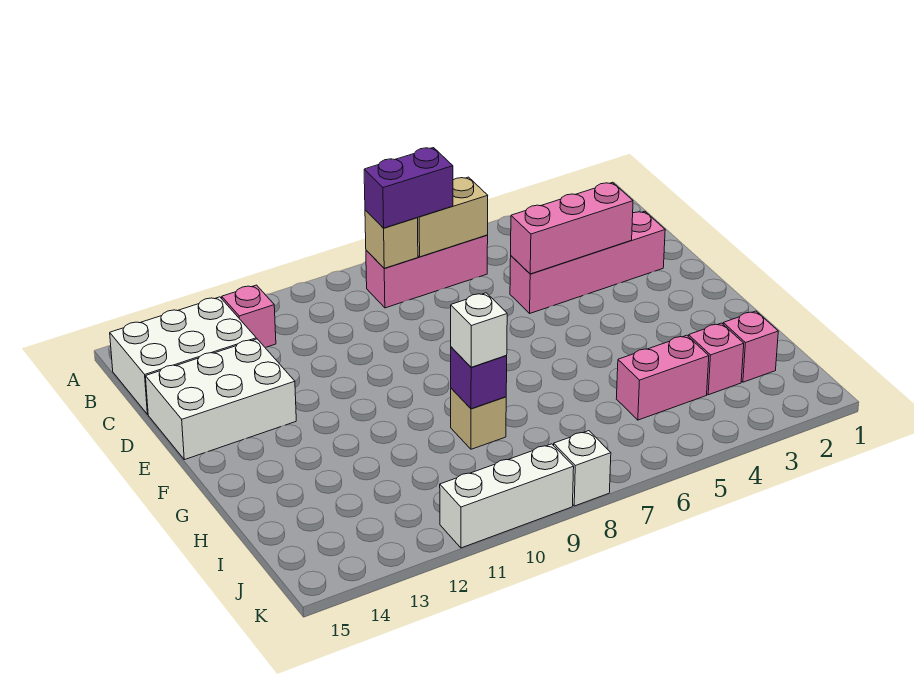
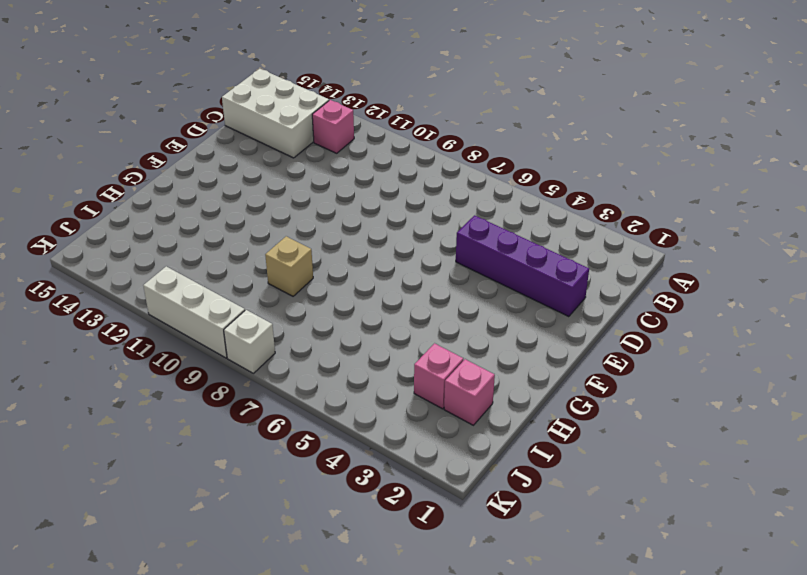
purple 1x4 brick [456,215,589,317] -> pink 1x4 brick [510,211,665,313]
none -> pink 1x3 brick [366,235,488,308]
none -> white 2x3 brick [146,339,296,460]
none -> pink 1x2 brick [616,335,709,420]

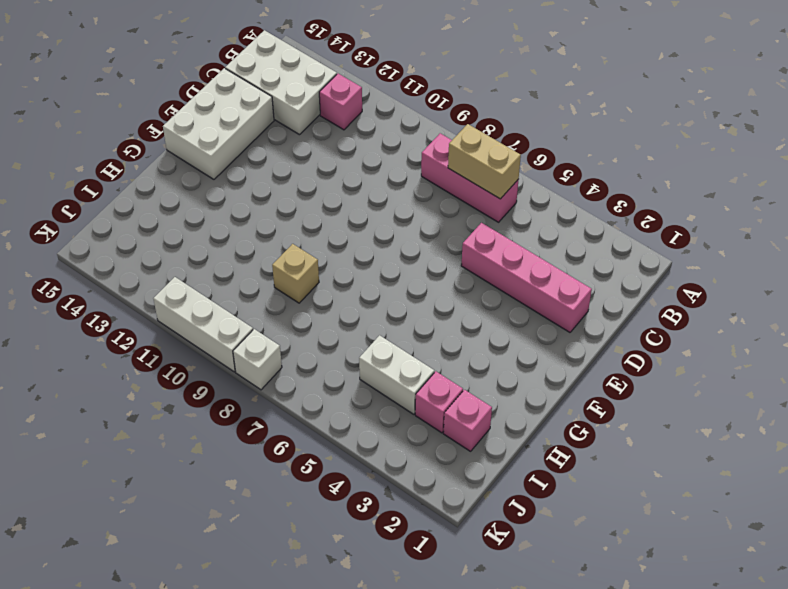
white 2x3 brick [163,68,274,179] -> white 2x3 brick turned to [146,339,296,460]
white 1x2 brick [359,335,434,414] -> pink 1x2 brick [616,335,709,420]
none -> tan 1x1 brick [365,210,418,268]
none -> pink 1x3 brick [511,182,633,274]
none -> purple 1x1 brick [451,347,507,409]

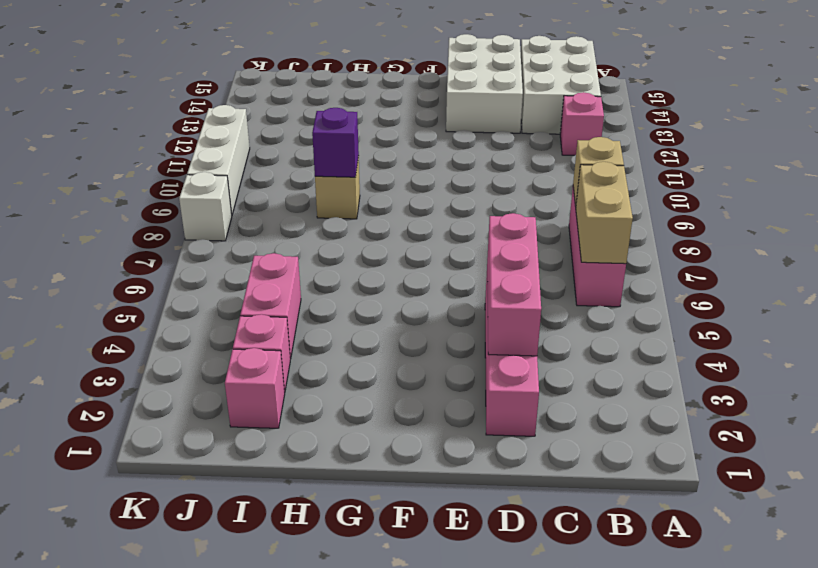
none -> purple 1x2 brick [364,148,453,228]
none -> white 1x1 brick [451,293,507,367]

